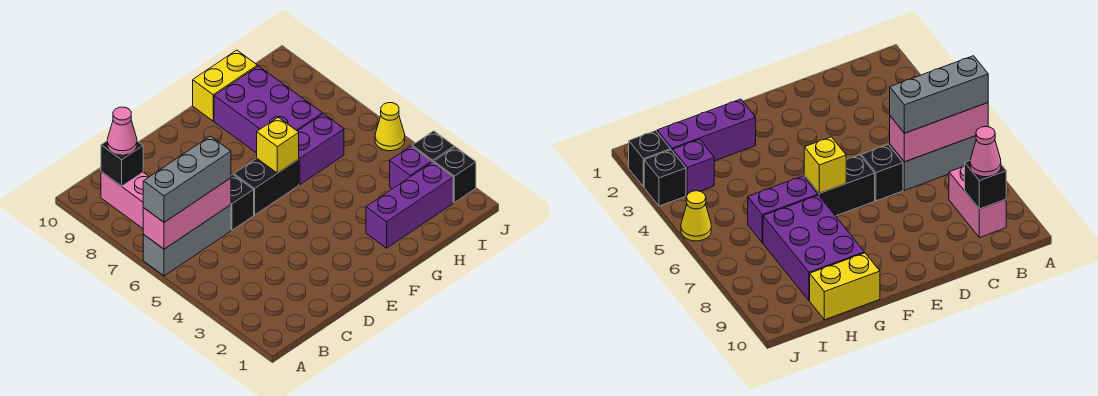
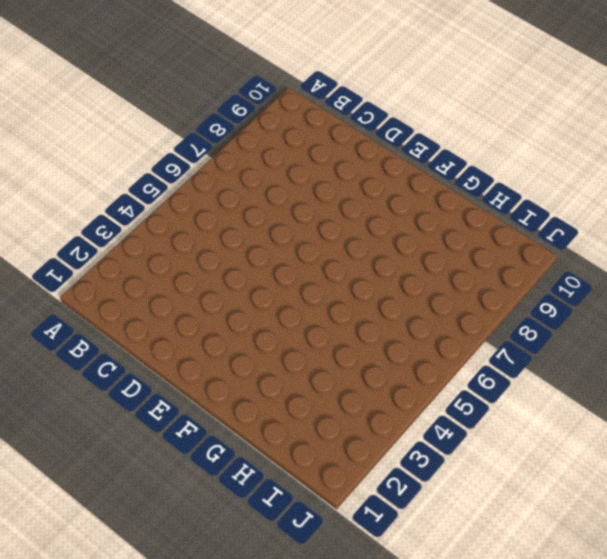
none -> grey 1x3 brick [143,205,231,276]
none -> pink 1x2 brick [101,172,149,228]
none -> black 1x1 brick [231,175,254,230]

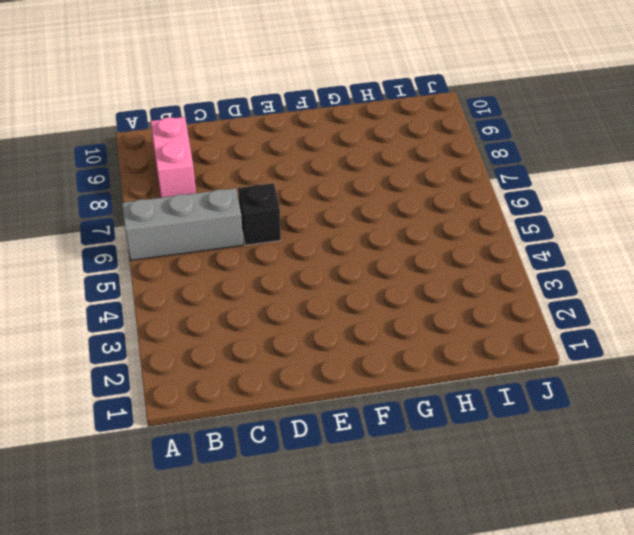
none -> black 1x2 brick [234,159,299,215]
none -> purple 1x3 brick [366,162,453,248]
none -> purple 1x2 brick [298,114,344,185]

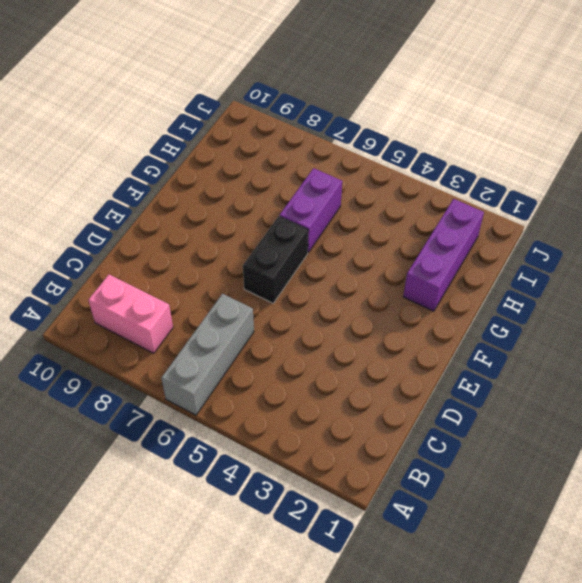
none -> black 1x1 brick [231,175,254,230]
none -> purple 2x3 brick [214,66,322,153]
none -> yellow 1x2 brick [193,50,257,121]

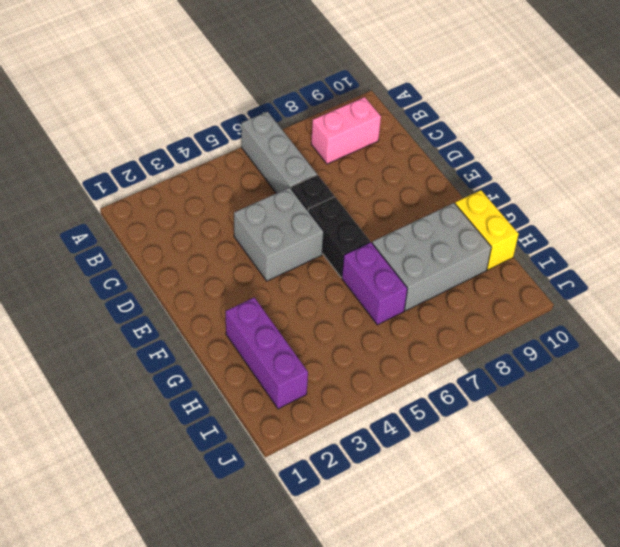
grey 2x2 brick [234,187,324,281] -> none
grey 2x3 brick [372,203,491,311] -> purple 2x3 brick [214,66,322,153]
none -> purple 1x1 brick [390,146,432,189]
none -> black 1x1 brick [434,147,476,203]
none -> black 1x1 brick [412,131,454,162]

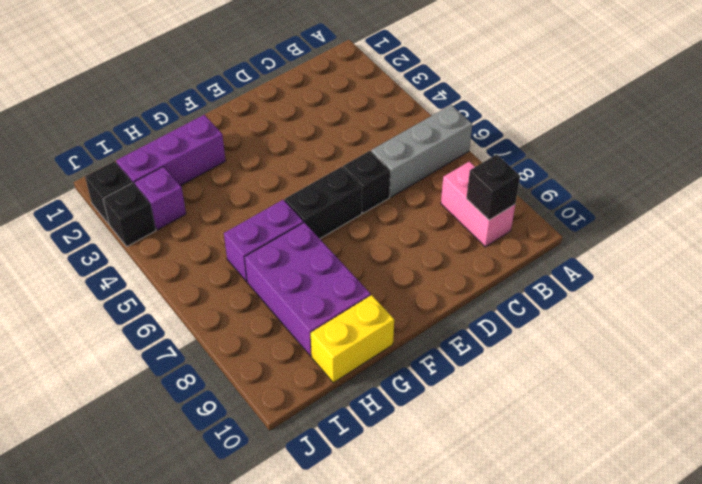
none -> yellow 1x1 cone [375,103,405,151]
none -> pink 1x3 brick [143,178,231,249]
none -> yellow 1x1 brick [257,117,299,173]

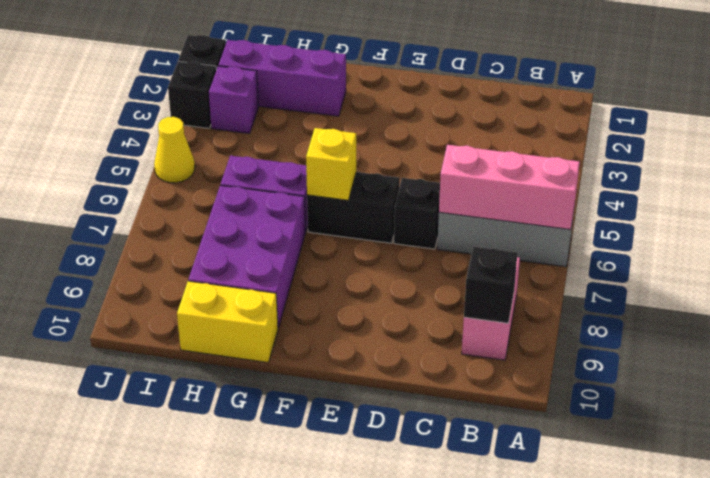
none -> grey 1x3 brick [143,136,231,222]
none -> pink 1x1 cone [107,107,137,155]

